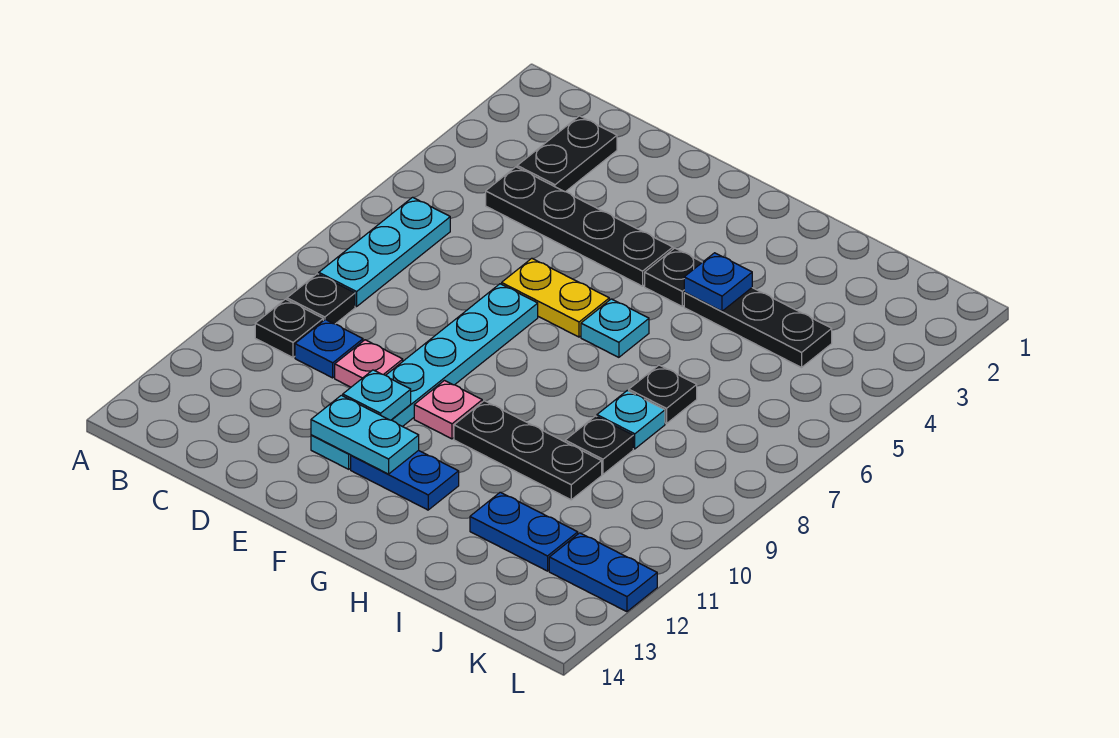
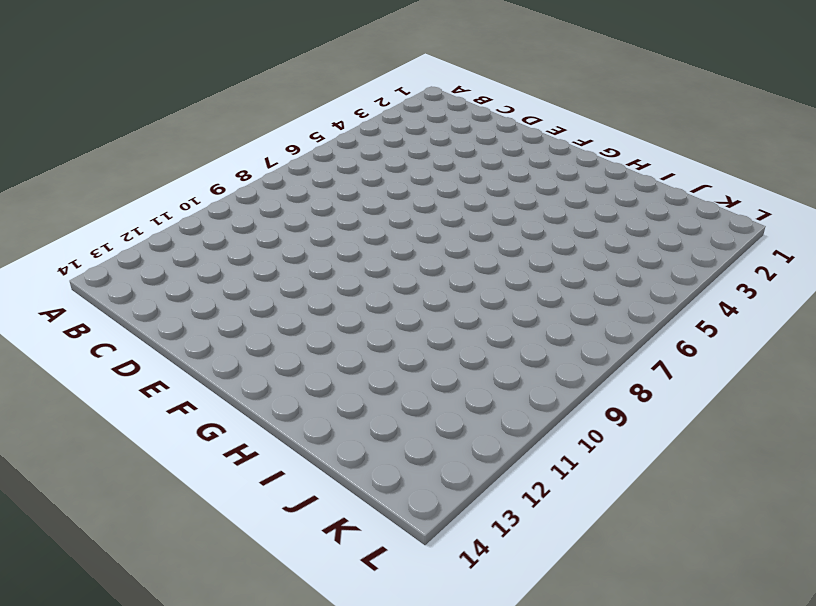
none -> cyan 1x3 plate [319,197,450,307]
none -> black 1x1 plate [287,274,355,324]
none -> black 1x1 plate [255,299,323,357]

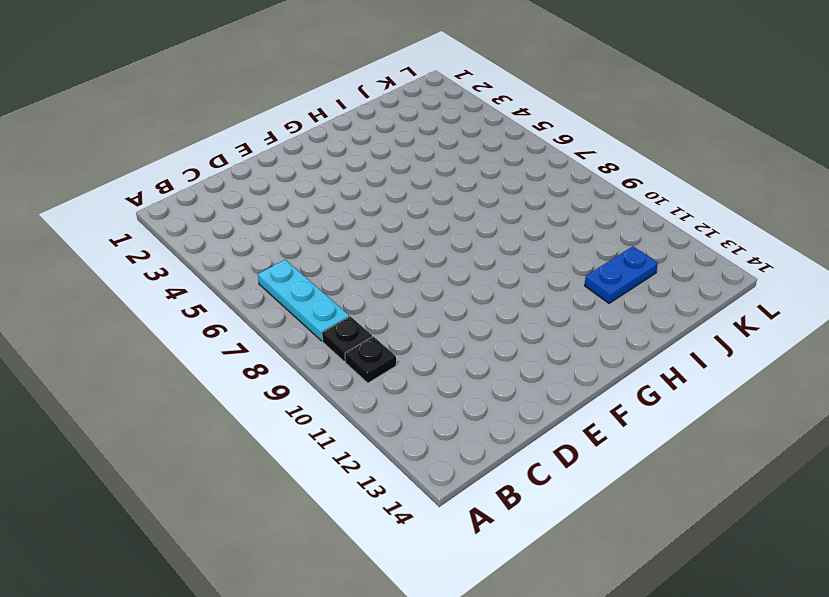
none -> black 1x2 plate [517,116,617,192]
none -> black 1x4 plate [486,167,673,286]
none -> blue 1x1 plate [295,319,363,378]

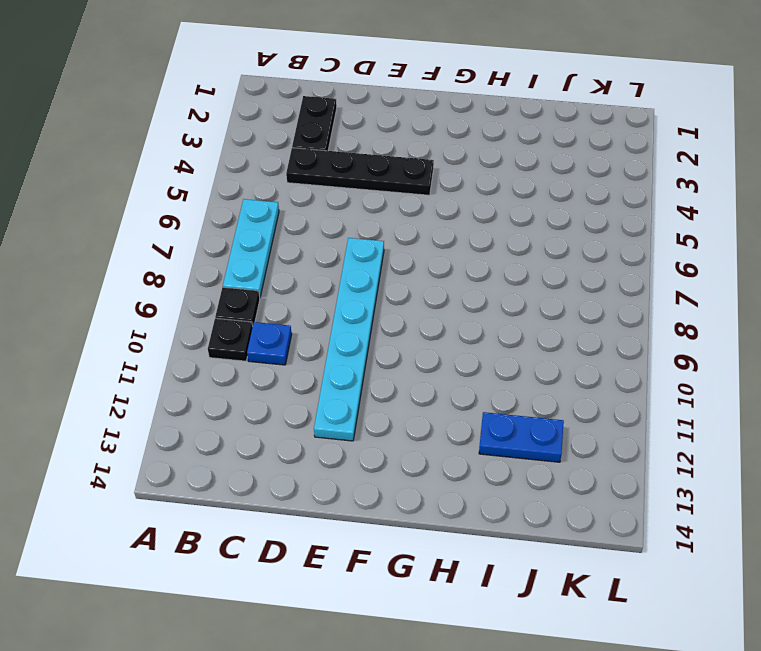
none -> pink 1x1 plate [335,340,403,387]
none -> yellow 1x2 plate [502,258,609,337]
none -> pink 1x1 plate [414,381,482,439]

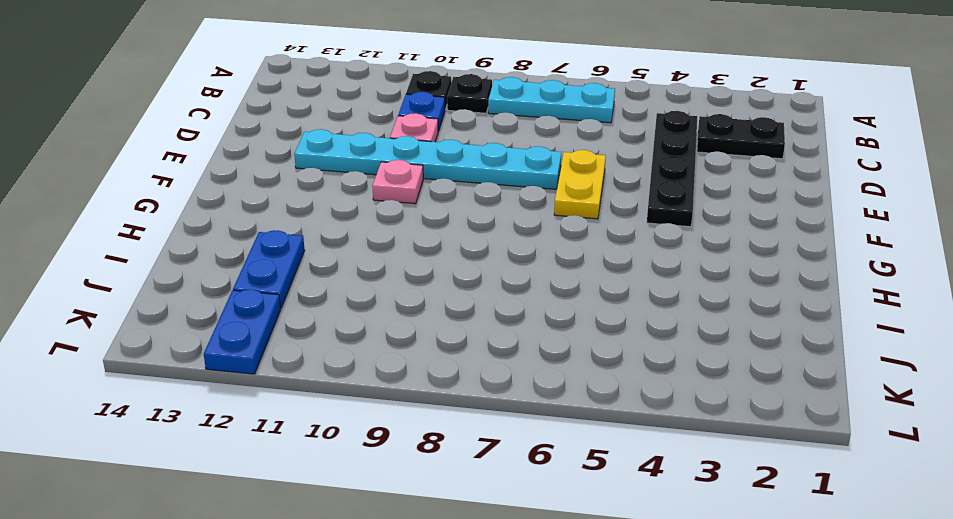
none -> blue 1x2 plate [351,450,459,510]
none -> black 1x1 plate [645,248,702,306]
none -> cyan 1x1 plate [581,299,649,357]

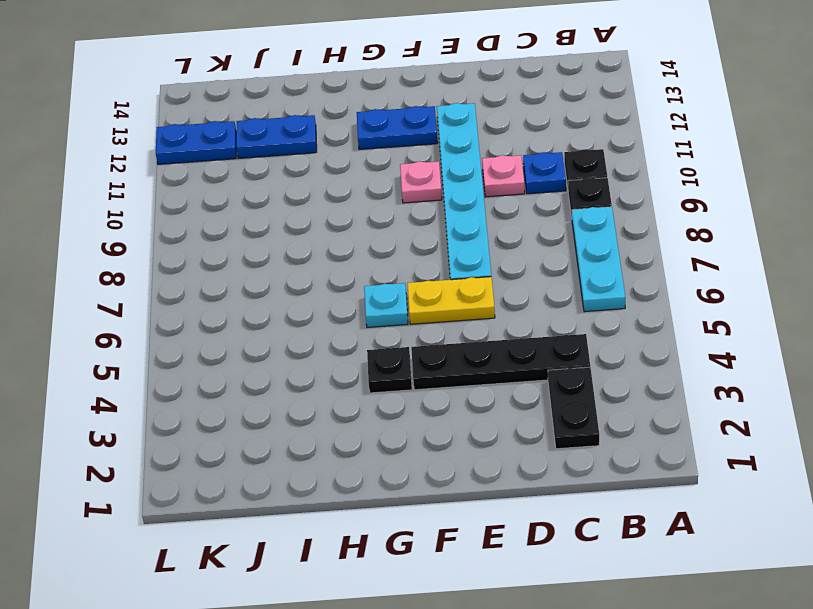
none -> black 1x3 plate [454,401,602,500]
none -> black 1x3 plate [684,288,832,368]
none -> black 1x1 plate [629,365,697,424]

